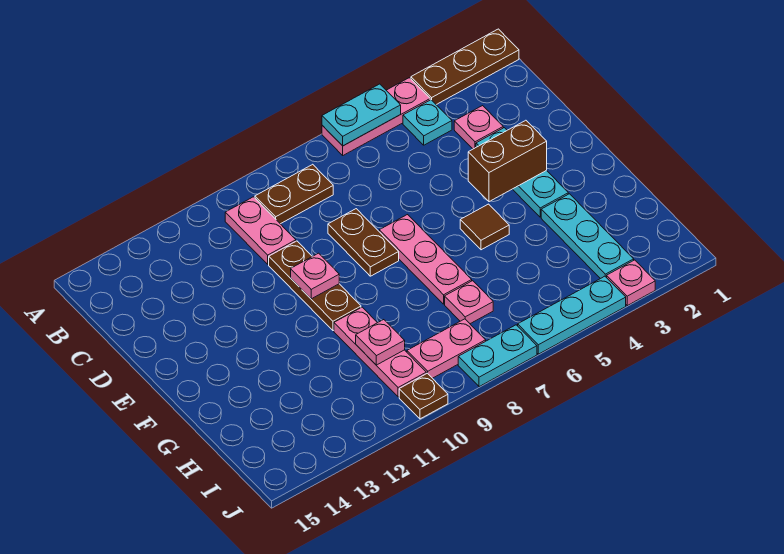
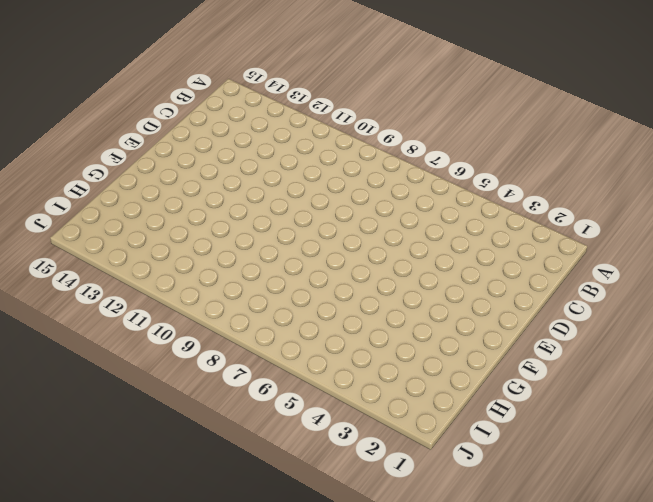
none -> brown 1x3 plate [411,29,519,105]
none -> pink 1x3 plate [322,78,430,155]
none -> cyan 1x1 plate [403,100,452,145]

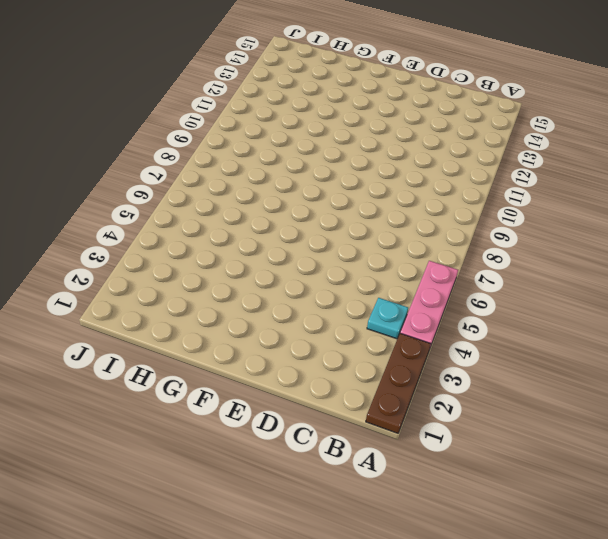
none -> brown 1x2 plate [255,164,333,224]
none -> pink 1x2 plate [225,197,296,264]
none -> pink 1x1 plate [454,106,503,149]

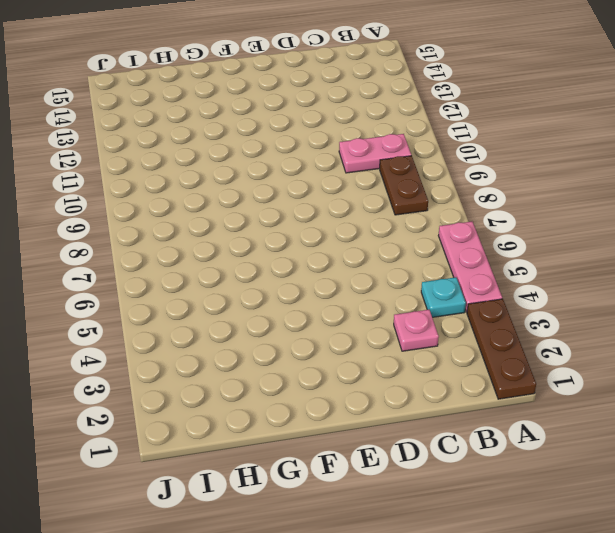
none -> cyan 1x3 plate [476,128,568,217]
none -> brown 1x2 plate [328,209,399,276]
none -> brown 1x3 plate [269,241,361,331]

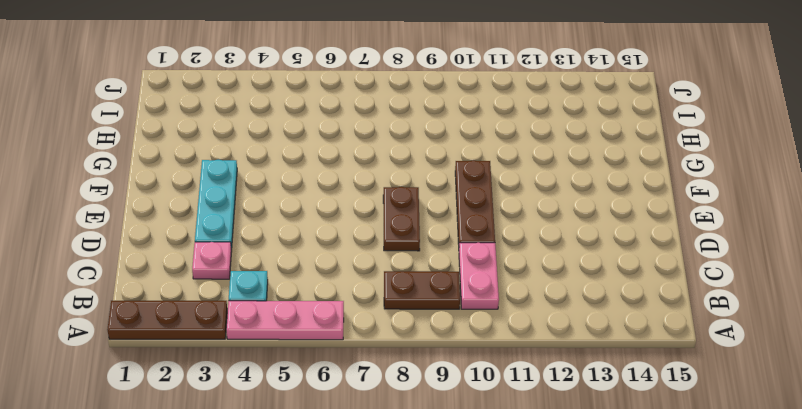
none -> pink 1x3 plate [379,215,472,304]
none -> brown 1x1 tile [460,204,509,250]
none -> cyan 1x3 plate [541,194,634,279]

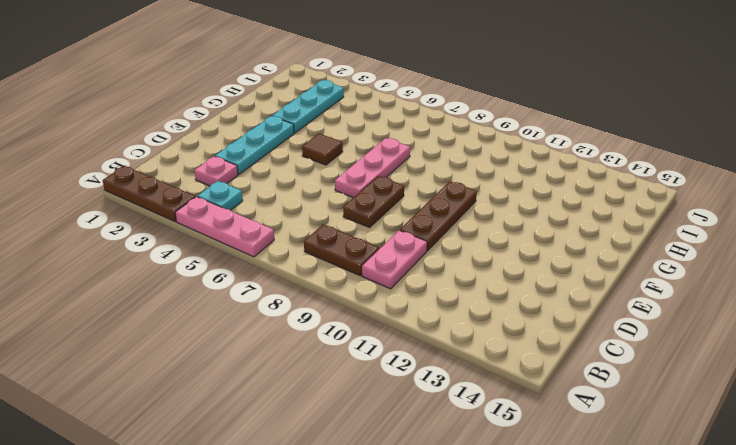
none -> pink 1x3 plate [334,307,426,397]
none -> pink 1x1 plate [445,281,493,324]
none -> pink 1x2 plate [407,319,486,378]

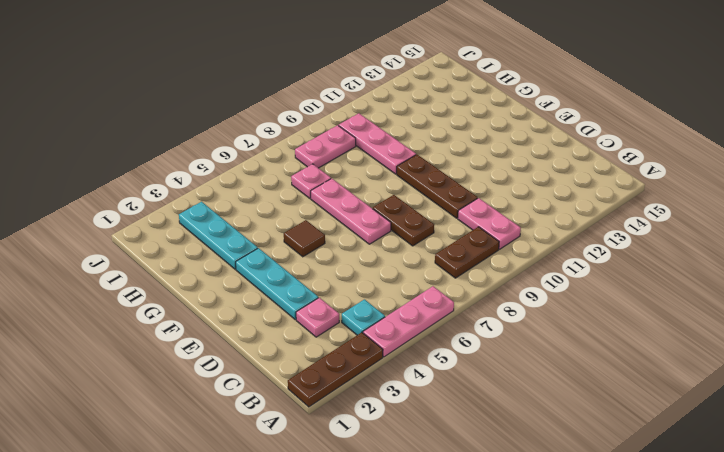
none -> pink 1x1 plate [607,260,655,306]
none -> cyan 1x3 plate [518,276,626,354]
none -> cyan 1x2 plate [458,325,537,387]

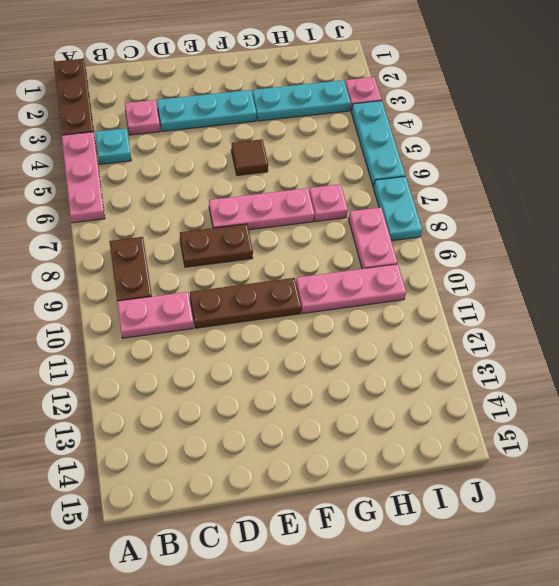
none -> brown 1x1 plate [399,373,448,419]
none -> cyan 1x2 plate [322,84,401,146]
none -> brown 1x2 brick [468,120,547,202]

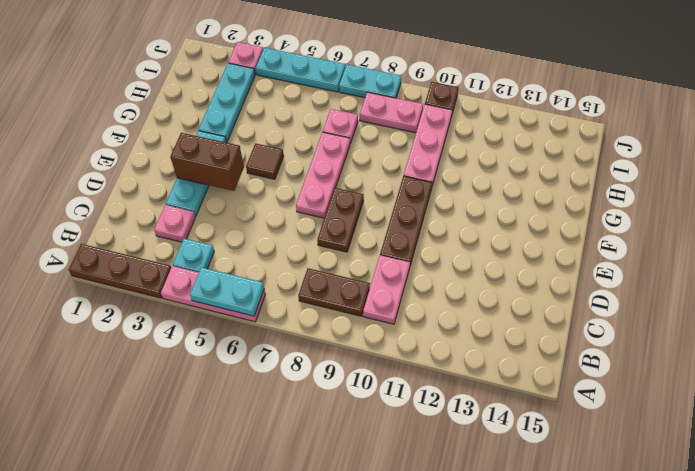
none -> pink 1x1 plate [291,253,339,299]
none -> pink 1x1 plate [356,320,405,365]

